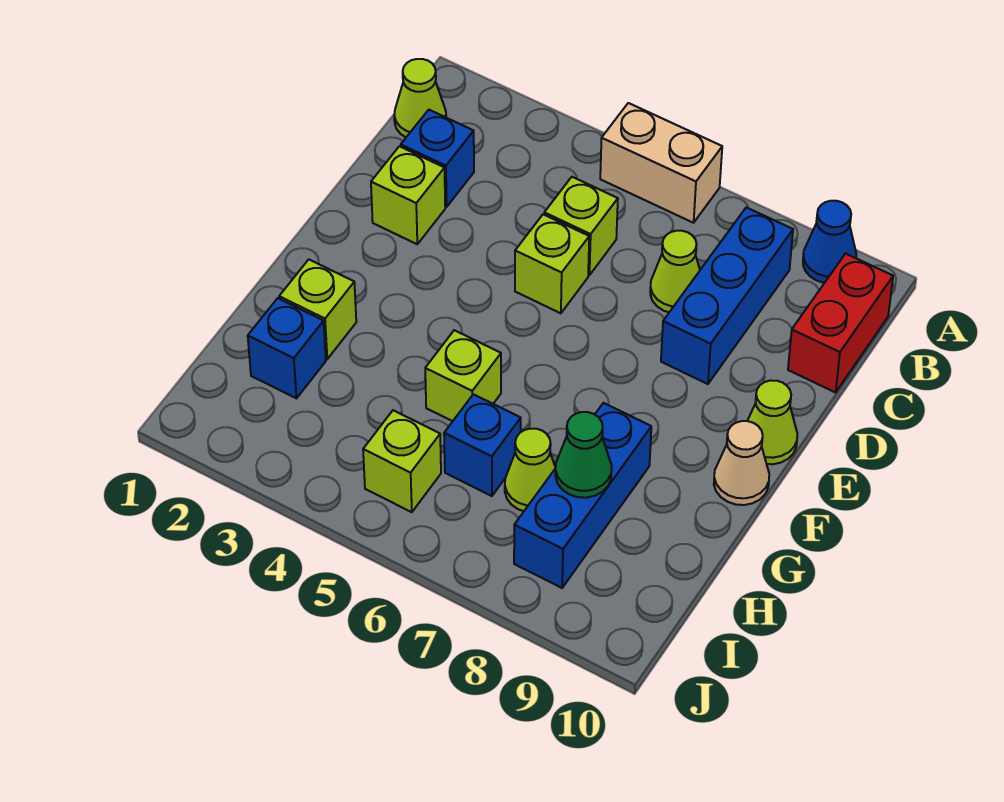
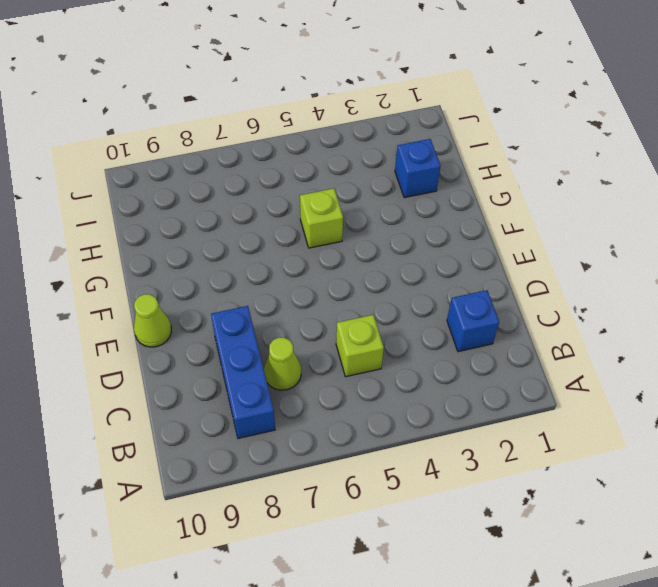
none -> tan 1x2 brick [600,103,722,223]
none -> blue 1x1 cone [803,201,856,283]
none -> lime 1x1 cone [394,59,446,137]

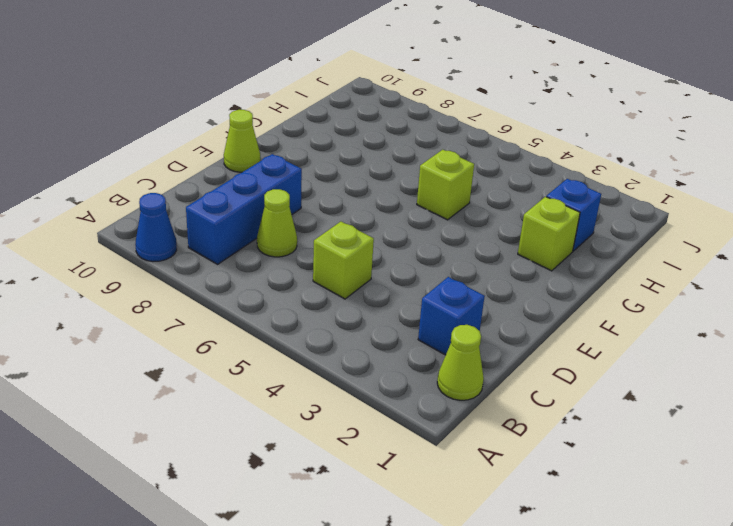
none -> tan 1x2 brick [600,103,722,223]
none -> red 1x2 brick [788,254,893,392]
none -> lime 1x1 brick [371,146,445,244]

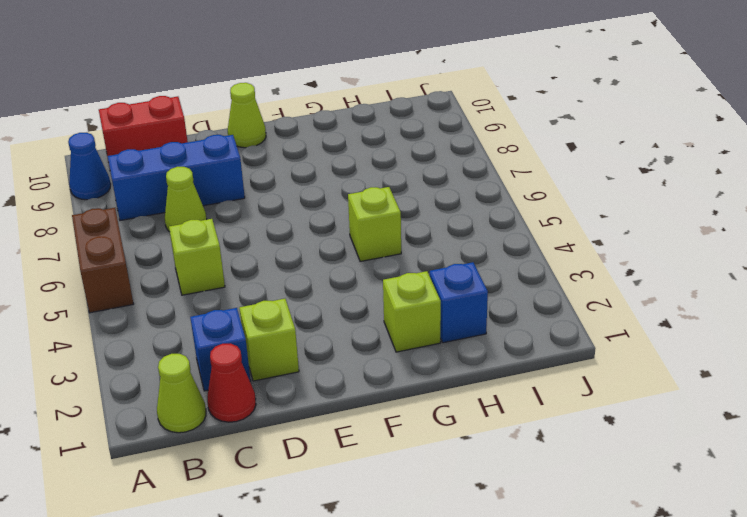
brown 1x2 brick [72,208,133,313] -> tan 1x2 brick [600,103,722,223]
red 1x1 cone [207,343,256,422] -> none
none -> lime 1x1 brick [515,214,589,313]
none -> tan 1x1 cone [714,421,769,505]
none -> blue 1x3 brick [514,403,651,588]

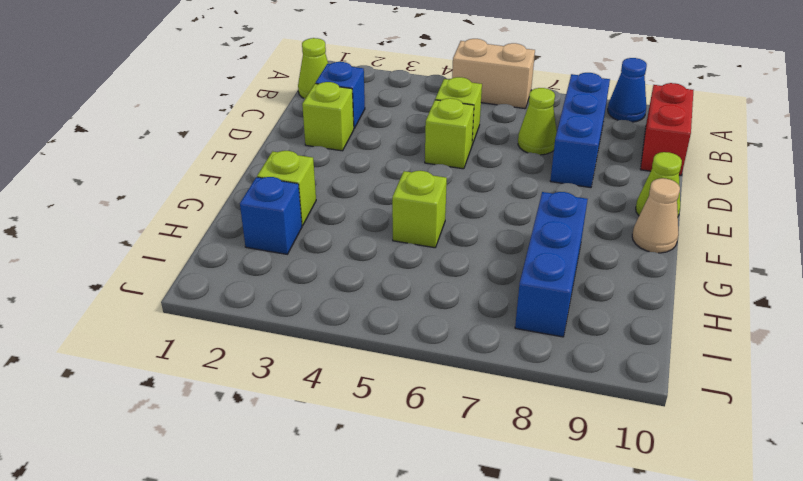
none -> blue 1x1 brick [444,394,521,496]
none -> lime 1x1 cone [505,429,556,511]
none -> lime 1x1 brick [363,410,441,512]

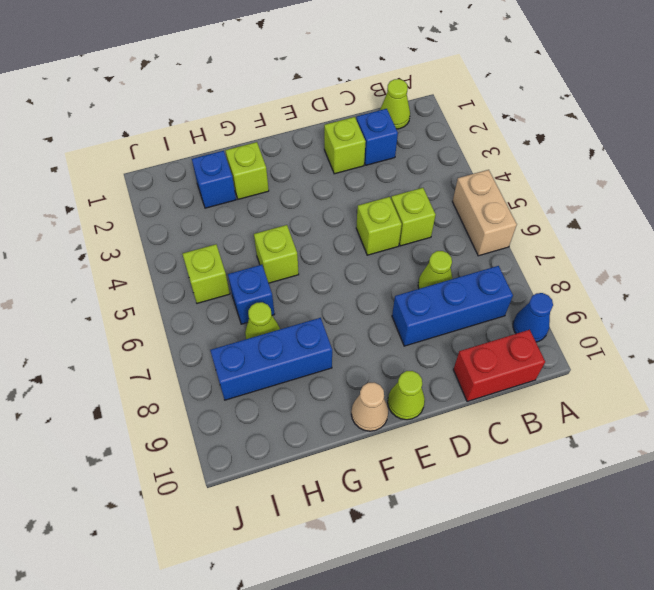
none -> green 1x1 cone [555,412,612,498]

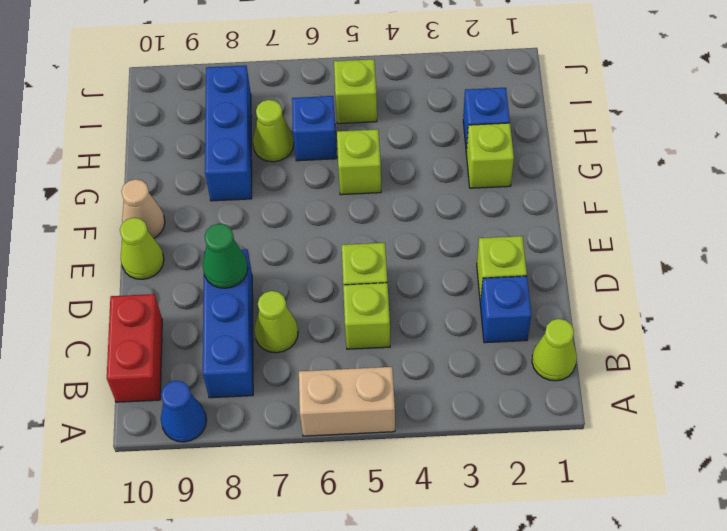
green 1x1 cone [203,224,248,288] -> green 1x1 cone moved to [555,412,612,498]

